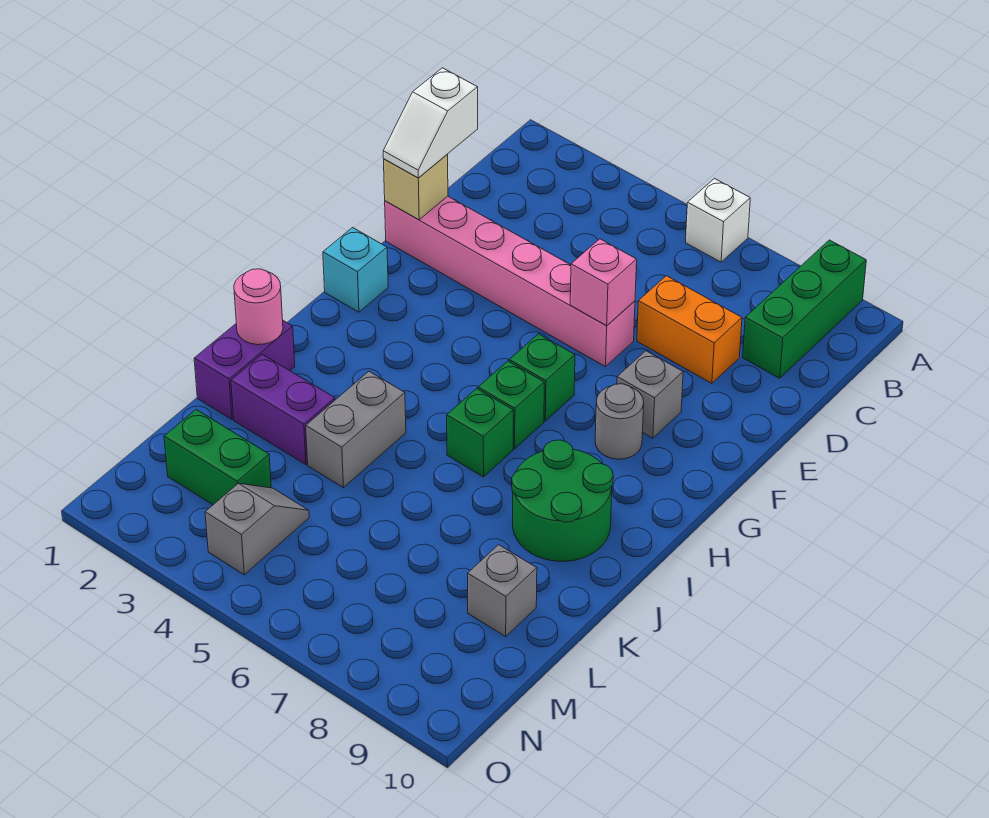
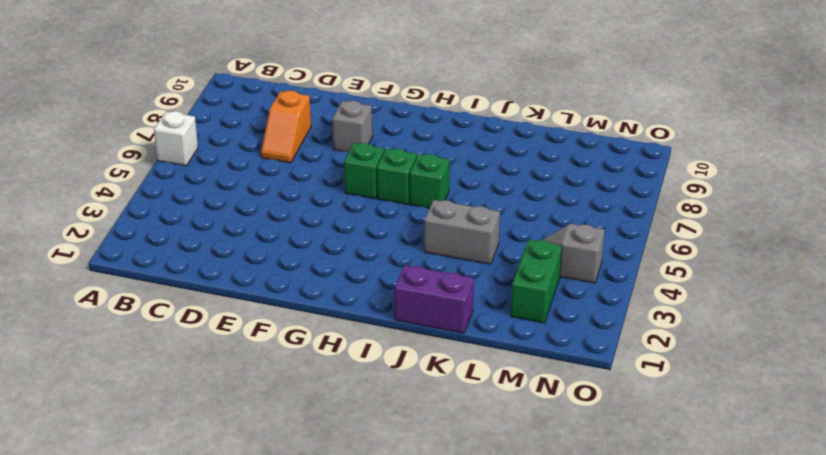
orange 1x2 slope [261,91,311,163] -> orange 1x2 brick [637,276,742,383]
none -> green 1x3 brick [743,240,866,378]
none -> pink 1x6 brick [385,196,635,367]
none -> cyan 1x1 brick [323,228,388,312]

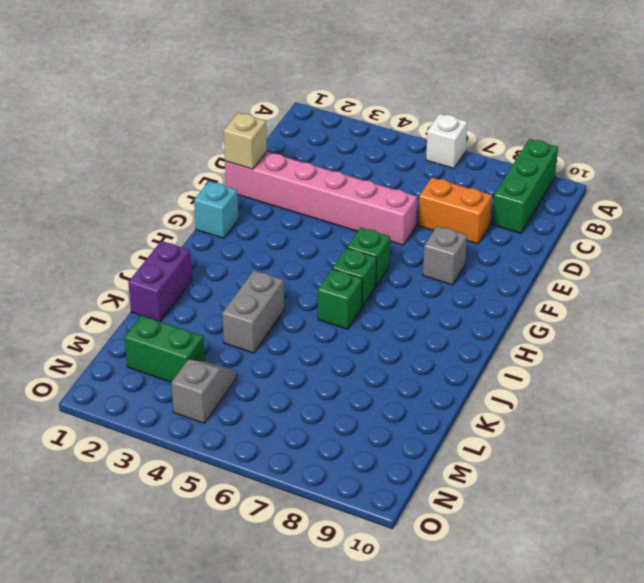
none -> grey 1x1 round brick [595,384,644,459]
none -> green 2x2 round brick [512,440,613,561]
none -> purple 1x2 brick [231,354,335,465]

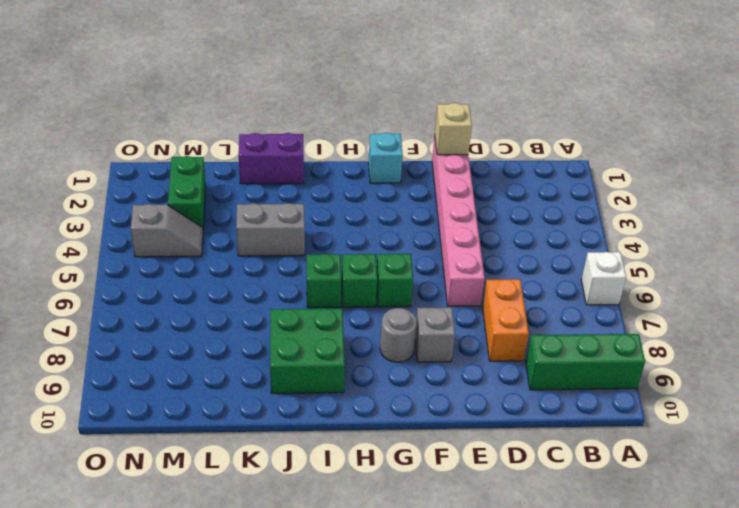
green 2x2 brick [270,309,345,393] -> green 2x2 round brick [512,440,613,561]
none -> purple 1x2 brick [231,354,335,465]
none -> grey 1x1 brick [468,545,537,636]
none -> pink 1x1 brick [570,239,637,326]

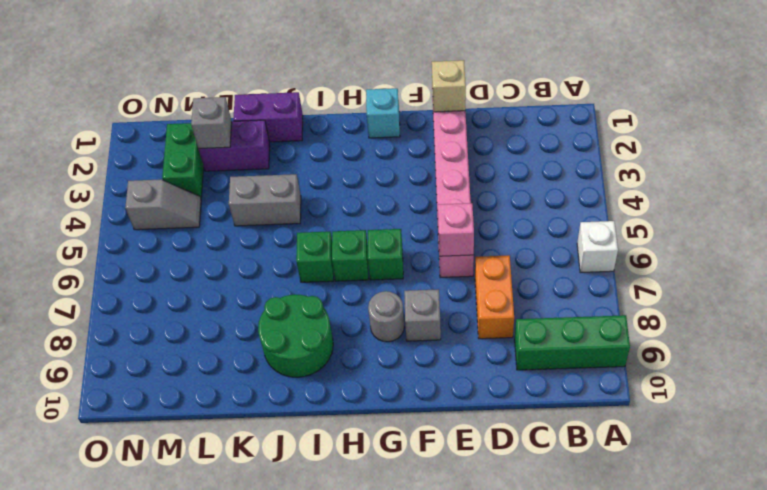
purple 1x2 brick [198,120,270,171] -> purple 1x2 brick turned to [231,354,335,465]
grey 1x1 brick [191,97,232,149] -> grey 1x1 brick moved to [468,545,537,636]
none -> pink 1x1 round brick [234,269,283,345]
none -> white 1x2 slope [383,68,478,178]

